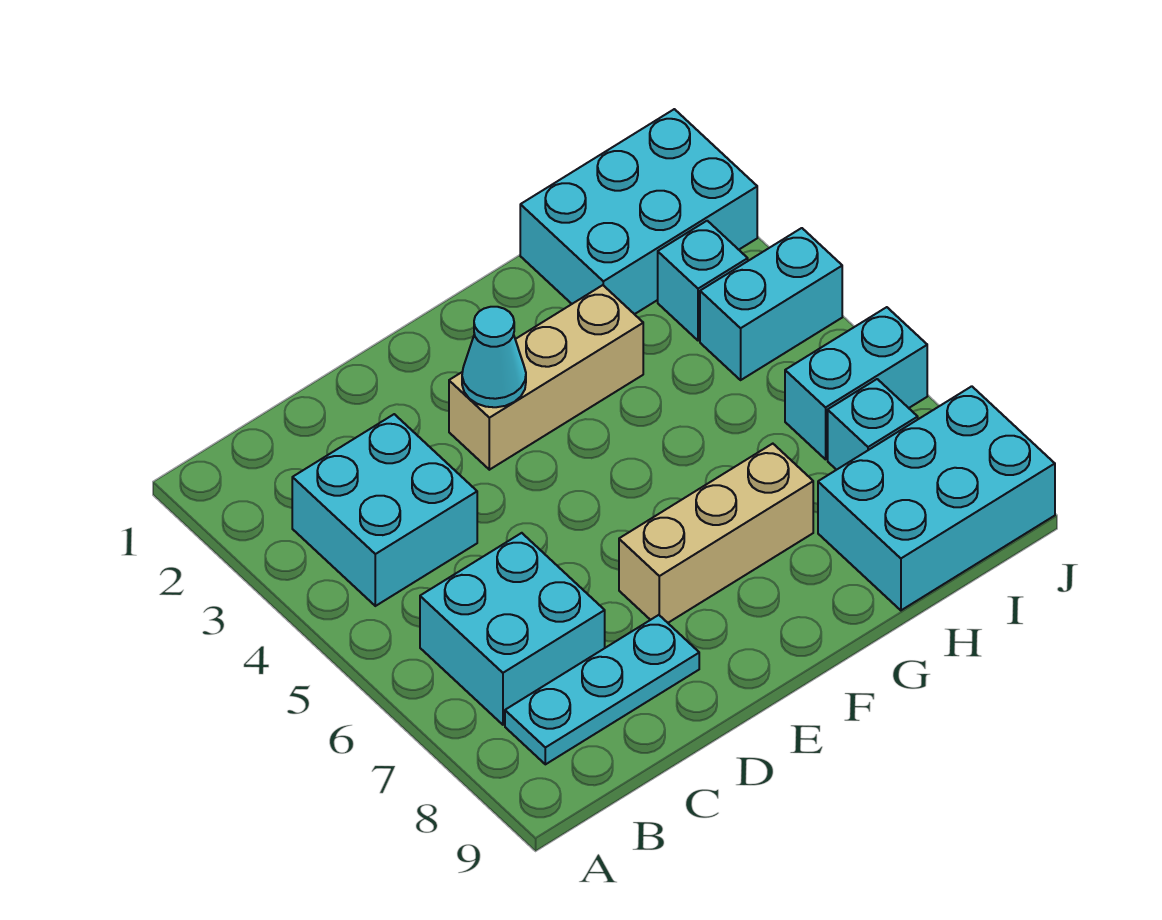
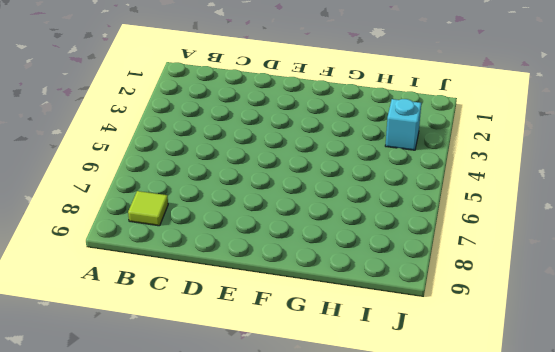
lime 1x1 tile [128,191,168,226] -> cyan 1x3 plate [505,615,699,764]
none -> cyan 2x2 brick [292,414,477,606]
none -> cyan 2x2 brick [420,533,605,725]
none -> tan 1x3 brick [449,285,643,470]

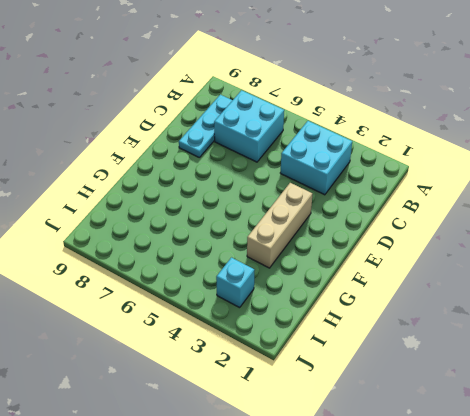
none -> tan 1x3 brick [619,444,813,623]
none -> cyan 2x3 brick [520,109,757,314]
none -> cyan 2x3 brick [818,386,1055,610]

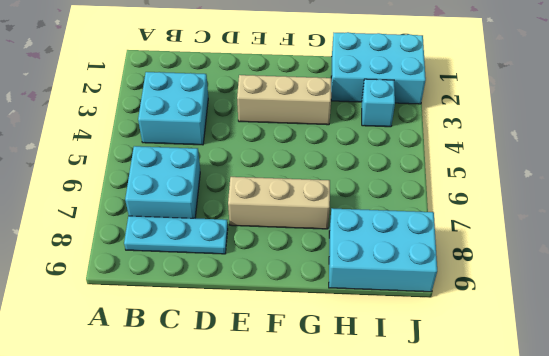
none -> cyan 1x2 brick [700,228,842,380]
none -> cyan 1x2 brick [785,307,927,459]
none -> cyan 1x1 brick [828,379,918,470]

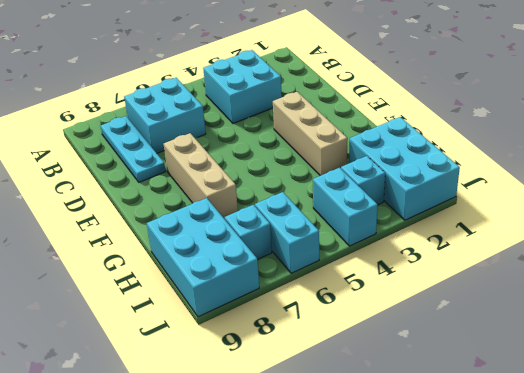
none -> cyan 1x1 cone [462,307,526,407]

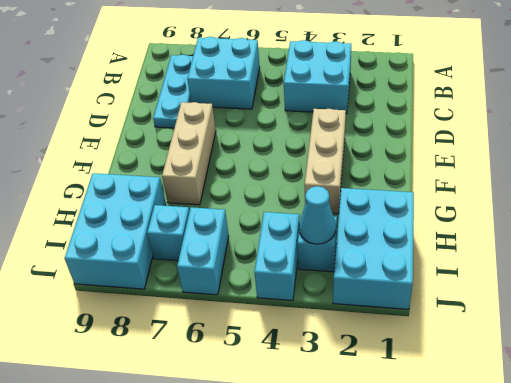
cyan 1x1 cone [299,186,336,244] -> cyan 1x1 cone moved to [462,307,526,407]

